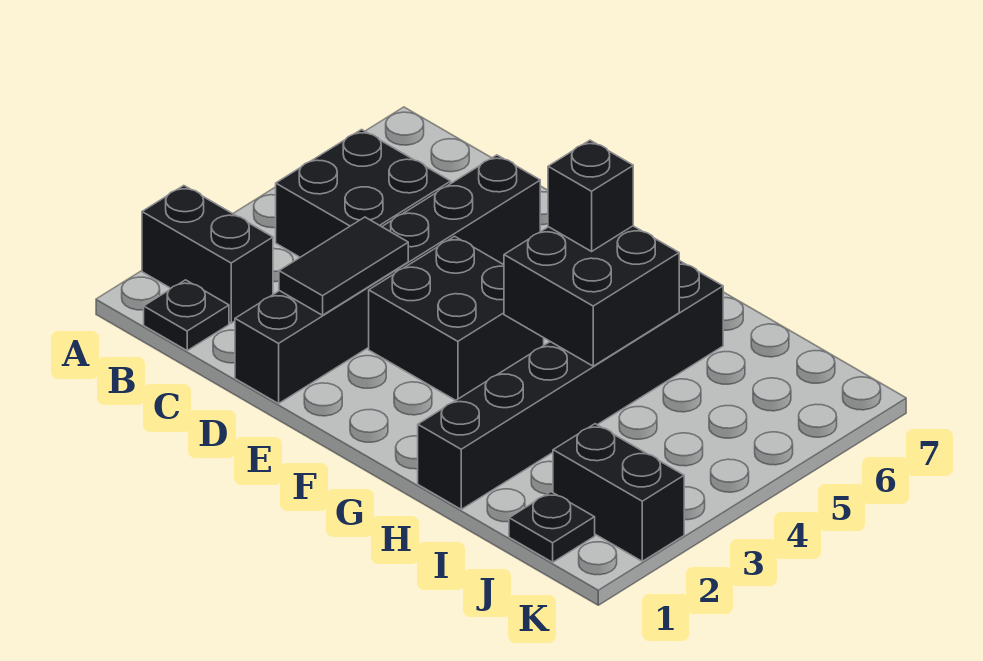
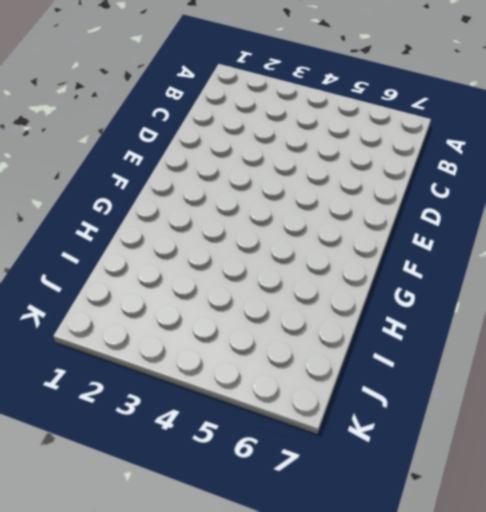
none -> black 1x2 brick [142,186,273,323]
none -> black 1x1 plate [144,280,229,351]

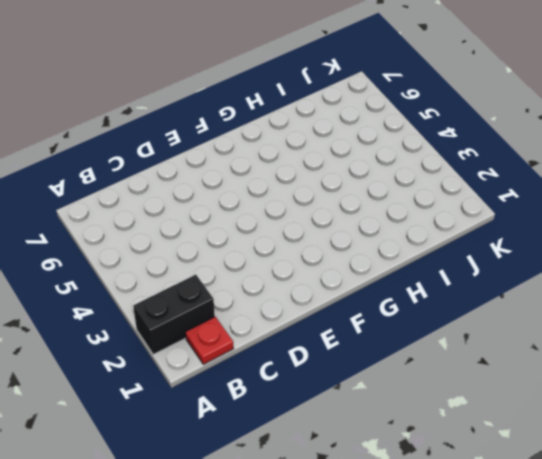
red 1x1 plate [185,317,234,364] -> black 1x1 plate [144,280,229,351]
none -> black 2x2 brick [276,130,451,257]
none -> black 1x6 brick [235,155,540,404]

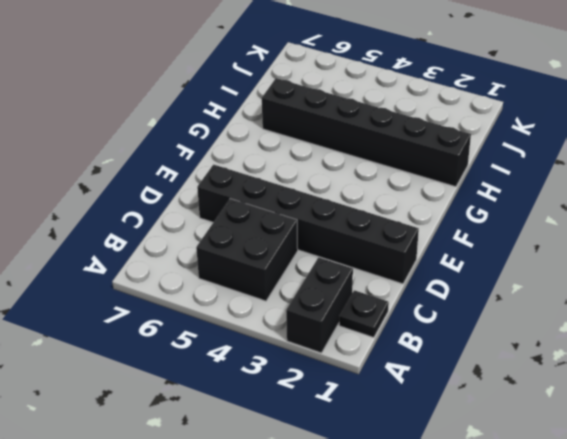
none -> black 2x2 brick [369,236,544,401]
none -> black 1x1 plate [509,492,595,562]

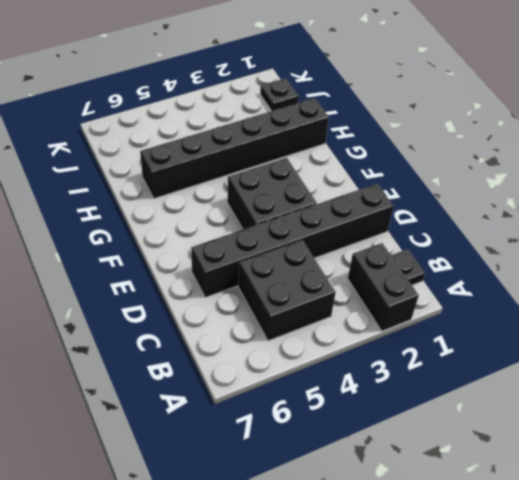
none -> black 1x2 brick [553,424,684,561]
none -> black 1x2 tile [279,217,408,315]

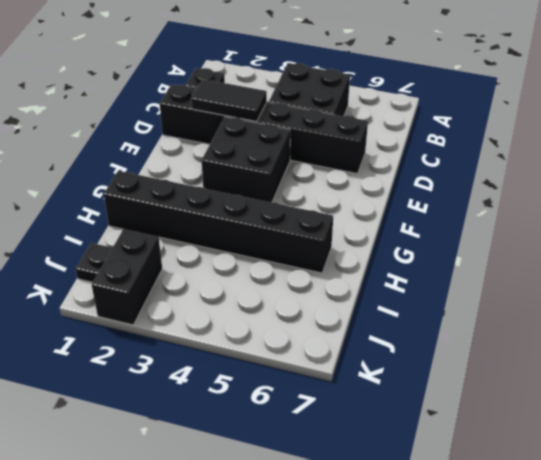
none -> black 1x2 brick [142,186,273,323]
none -> black 2x2 brick [504,226,679,366]

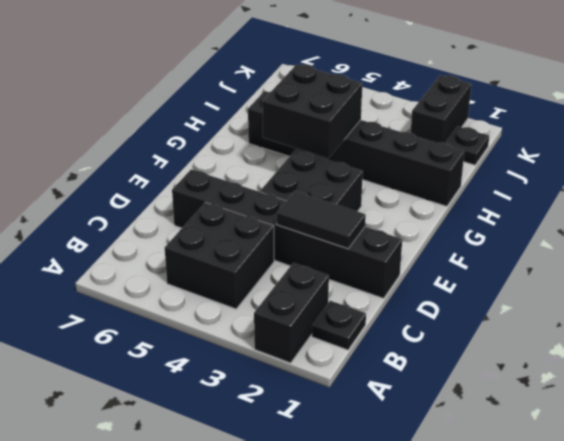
none -> black 1x1 brick [548,140,633,251]

